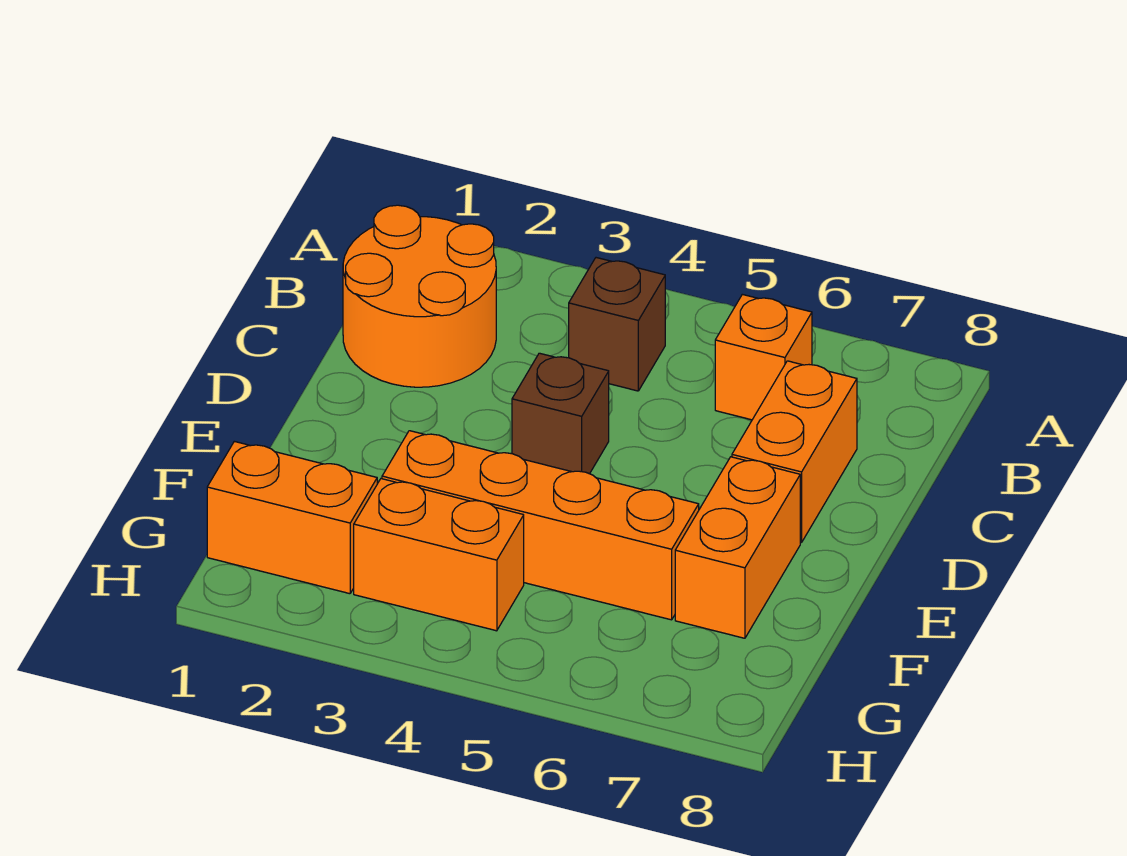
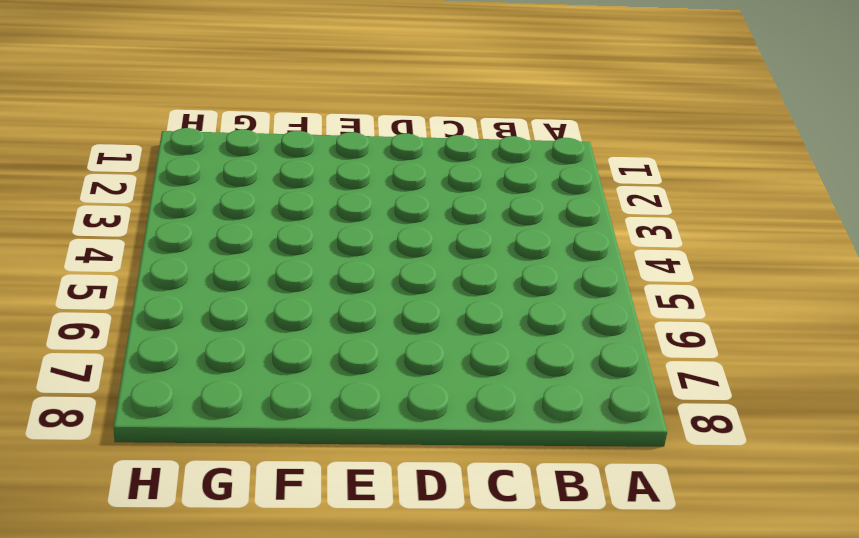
none -> orange 2x2 round brick [343,205,496,387]
none -> brown 1x1 brick [569,258,665,391]

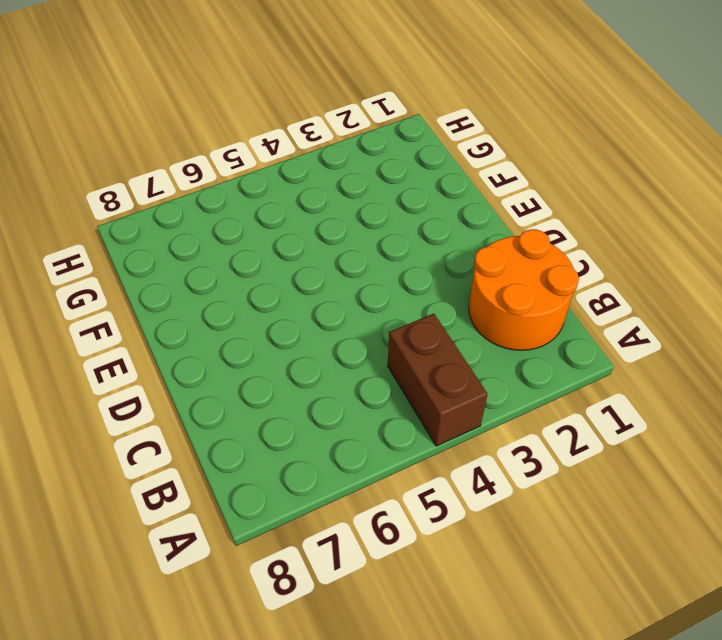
brown 1x2 brick [388,314,488,446] -> brown 1x1 brick [569,258,665,391]
none -> orange 1x1 brick [715,294,812,420]
none -> orange 1x2 brick [732,361,857,543]

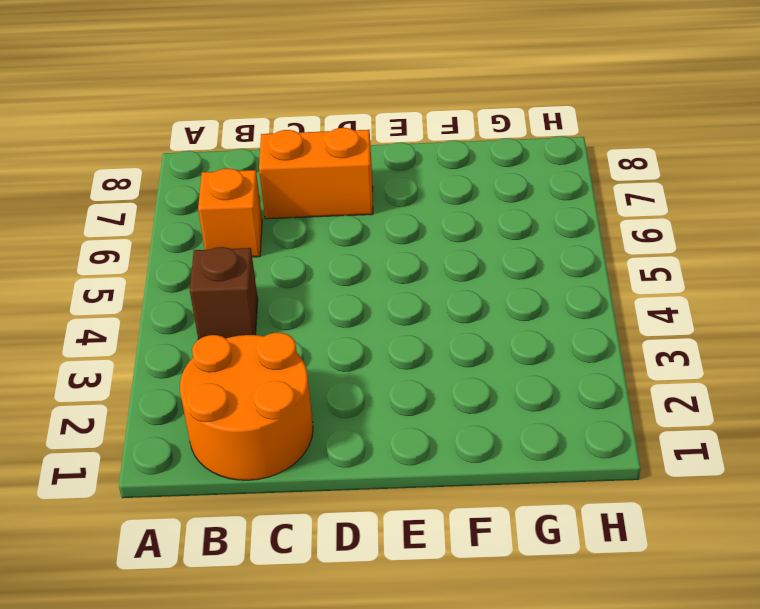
none -> brown 1x1 brick [512,353,609,474]
none -> orange 1x2 brick [675,457,800,638]

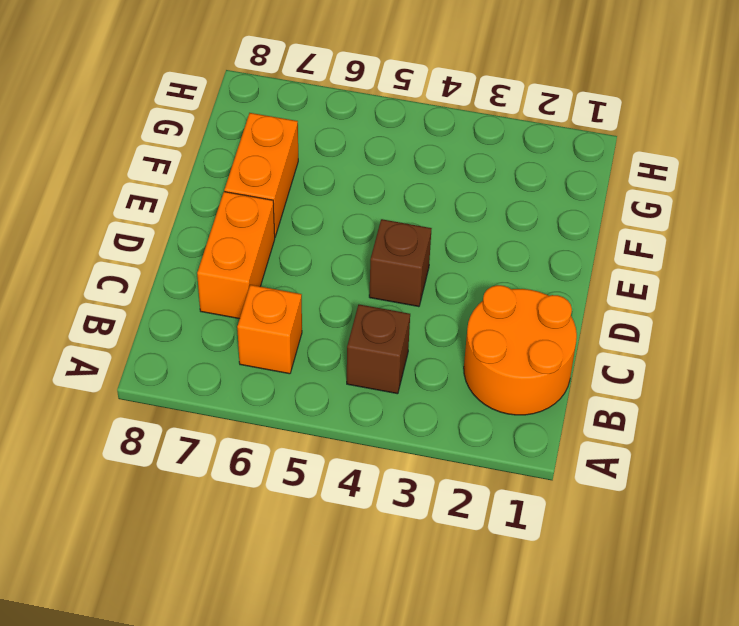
none -> orange 1x4 brick [382,431,699,620]
none -> orange 1x2 brick [207,441,377,594]

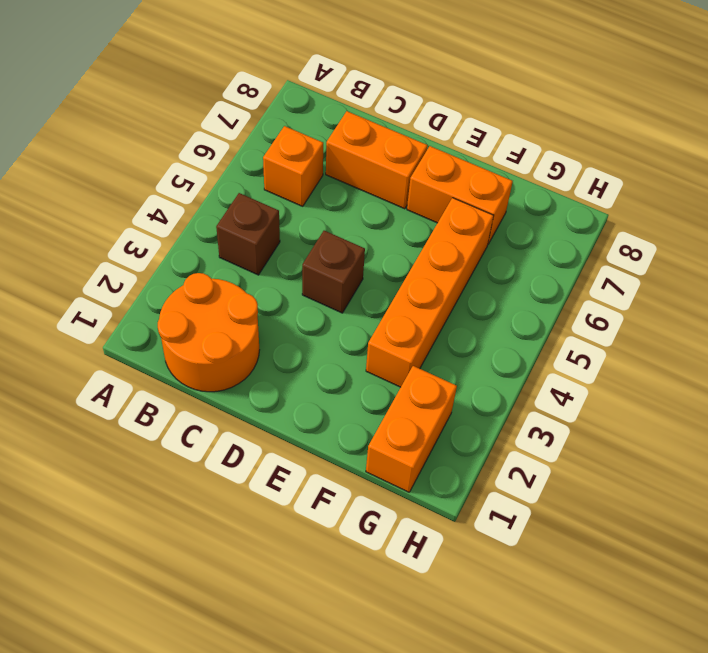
none -> orange 1x2 brick [354,479,524,631]

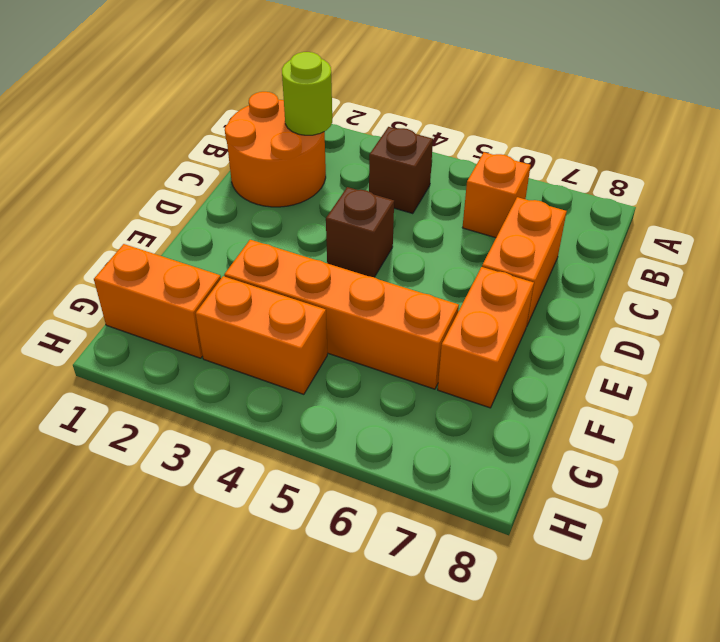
lime 1x1 round brick [282,52,332,135] -> none

